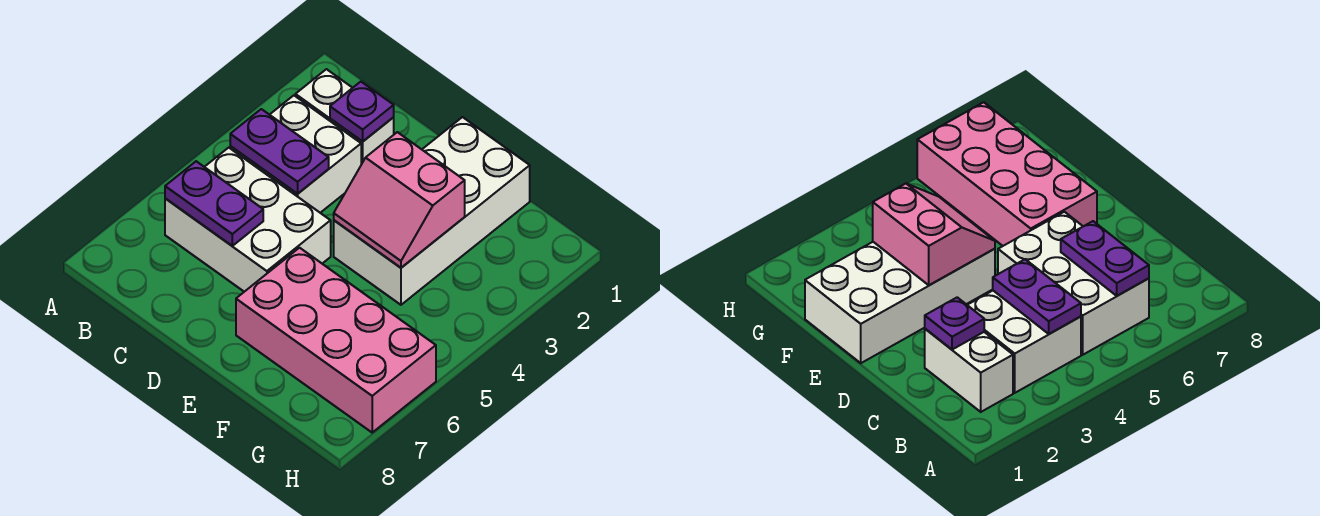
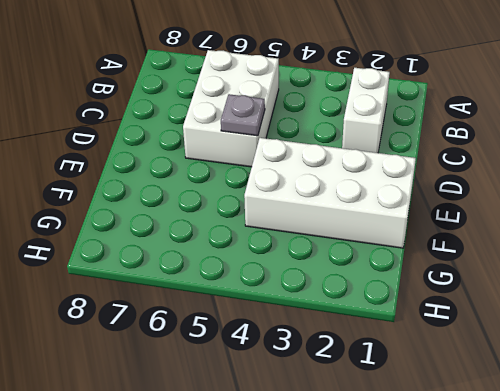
grey 1x1 plate [221,94,265,136] -> none
none -> white 2x2 brick [230,95,361,213]
none -> pink 2x4 brick [236,248,436,432]

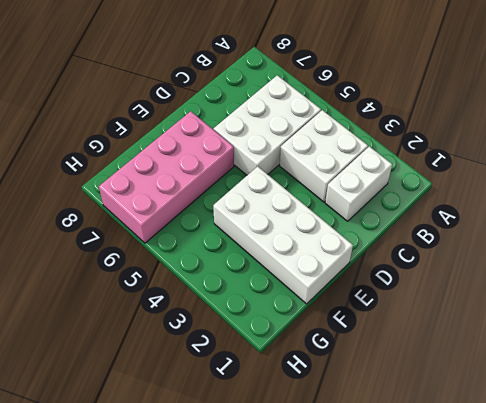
none -> purple 1x2 plate [230,109,329,194]
none -> purple 1x2 plate [165,161,263,246]

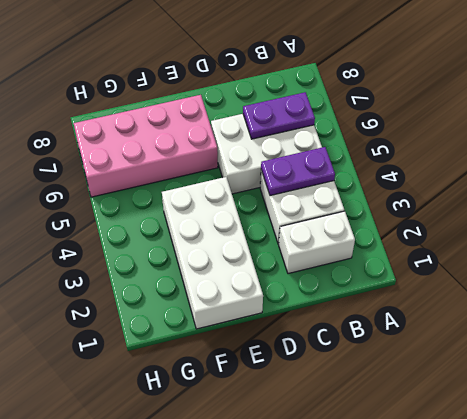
none -> purple 1x1 plate [330,82,394,142]
none -> pink 2x2 slope [334,132,465,268]

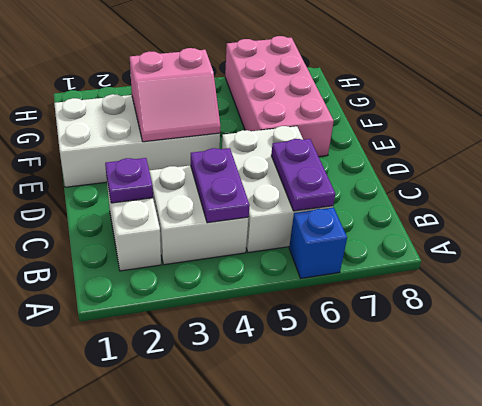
blue 1x1 brick [289,208,347,278] -> none
pink 2x2 slope [130,48,220,142] -> pink 2x2 slope turned to [334,132,465,268]

